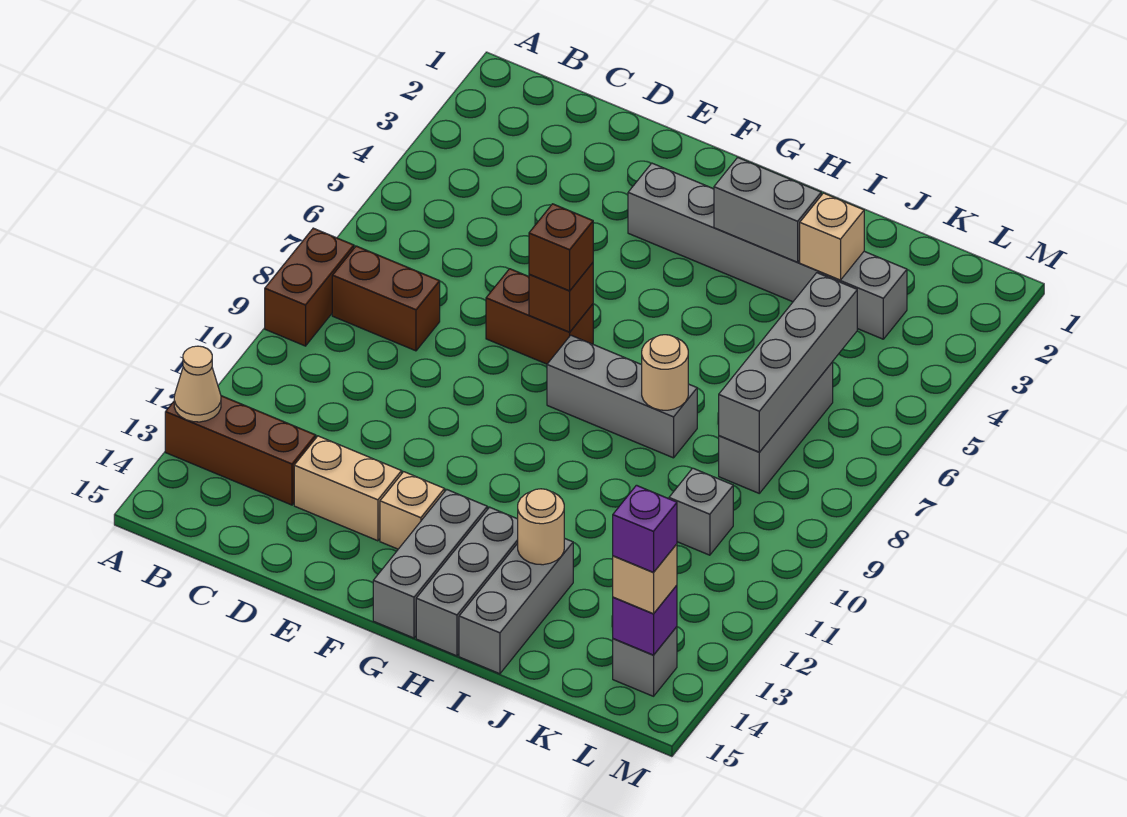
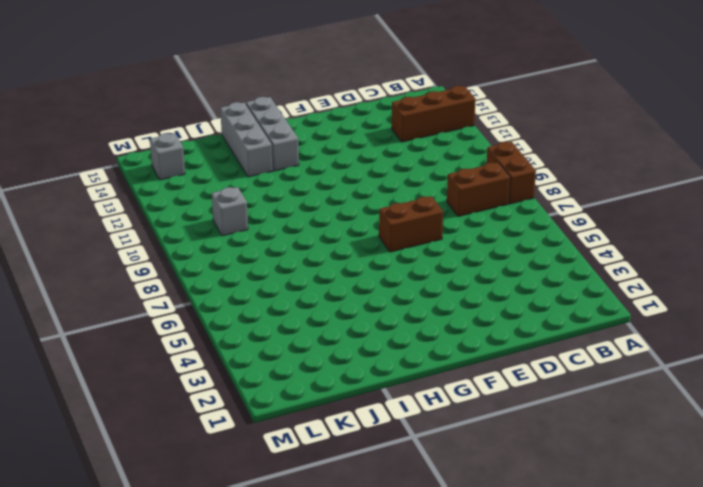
none -> tan 1x2 brick [294,436,402,541]
none -> grey 1x6 brick [628,163,907,339]
none -> tan 1x1 brick [380,472,444,549]

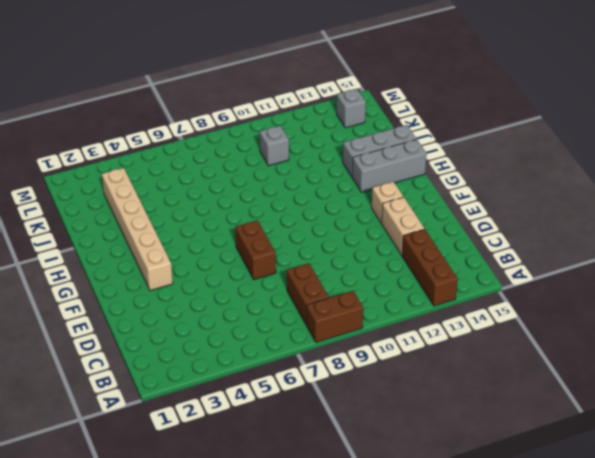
tan 1x6 brick [102,168,173,291] -> grey 1x6 brick [628,163,907,339]
none -> grey 1x3 brick [547,335,697,458]
none -> grey 1x3 brick [373,489,487,638]
none -> grey 1x3 brick [719,362,833,493]

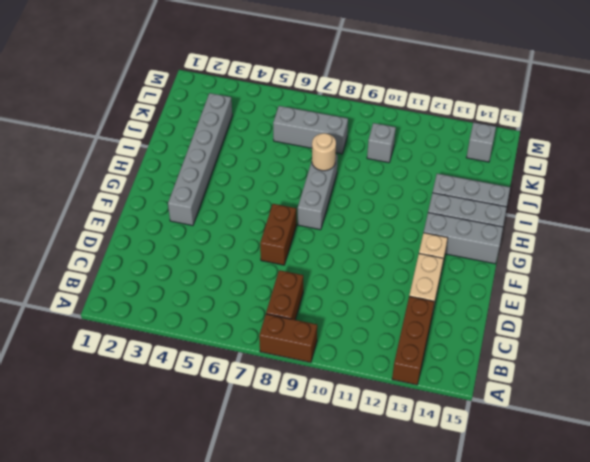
none -> tan 1x1 cone [174,346,221,422]
none -> brown 1x1 brick [529,263,593,332]
none -> grey 1x2 brick [714,157,821,262]

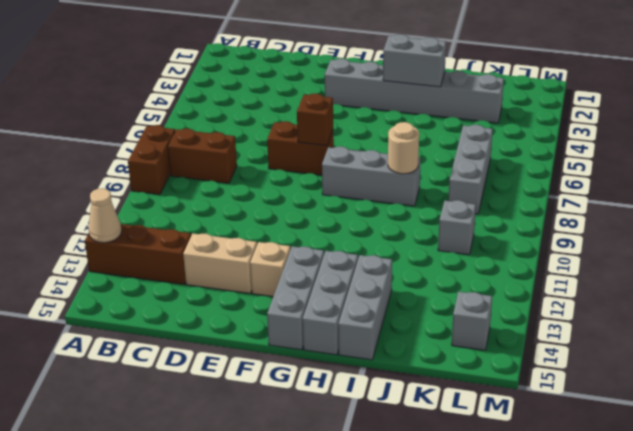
none -> tan 1x1 round brick [518,489,564,565]
none -> tan 1x1 brick [800,193,864,280]
none -> grey 1x4 brick [719,273,857,452]

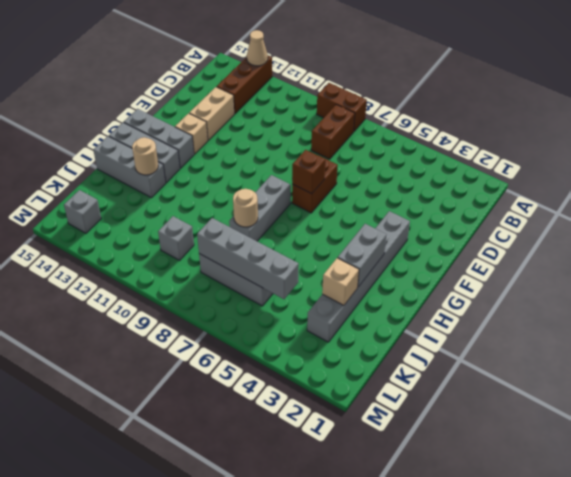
none -> purple 1x1 brick [613,585,677,655]
none -> brown 1x1 brick [529,204,593,291]
none -> tan 1x1 brick [613,544,677,614]

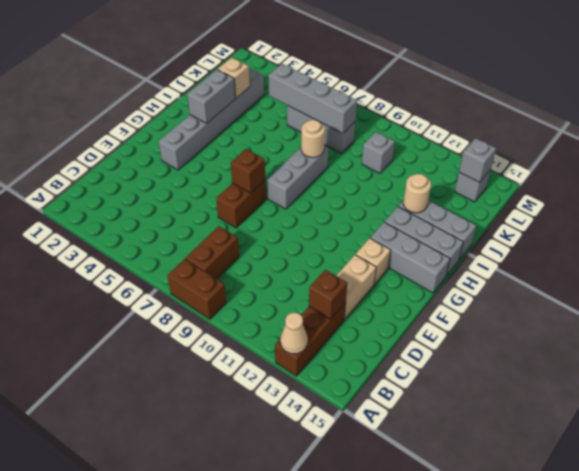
brown 1x1 brick [309,270,347,319] -> brown 1x1 brick moved to [529,204,593,291]
grey 1x1 brick [459,138,496,182] -> purple 1x1 brick [613,585,677,655]
none -> tan 1x1 brick [613,544,677,614]
none -> purple 1x1 brick [613,485,677,572]

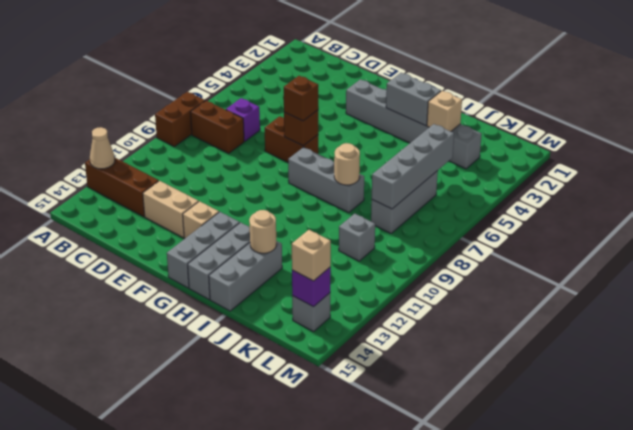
purple 1x1 brick [226,98,260,141] -> purple 1x1 brick moved to [613,485,677,572]

